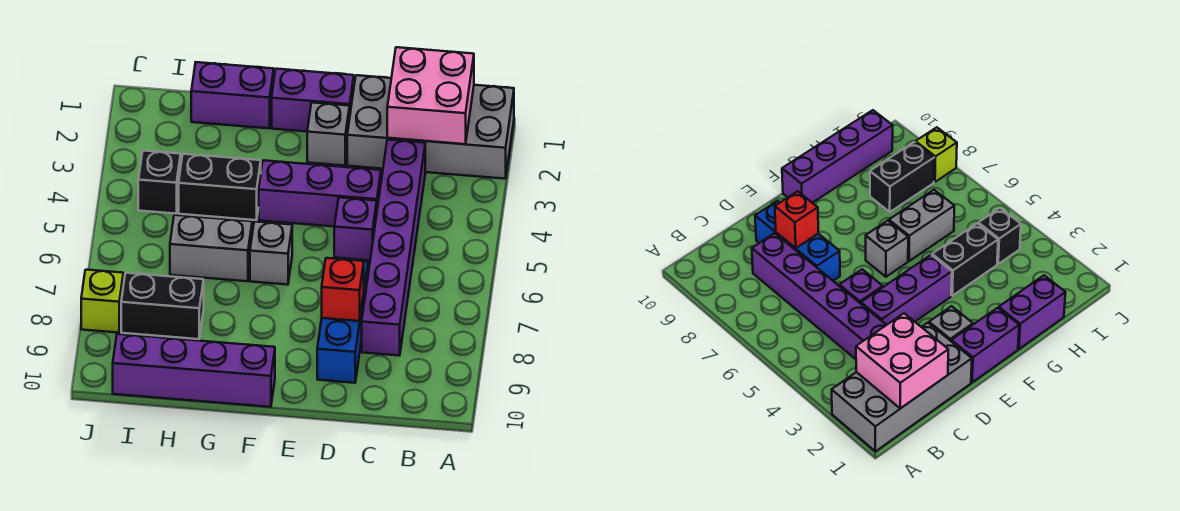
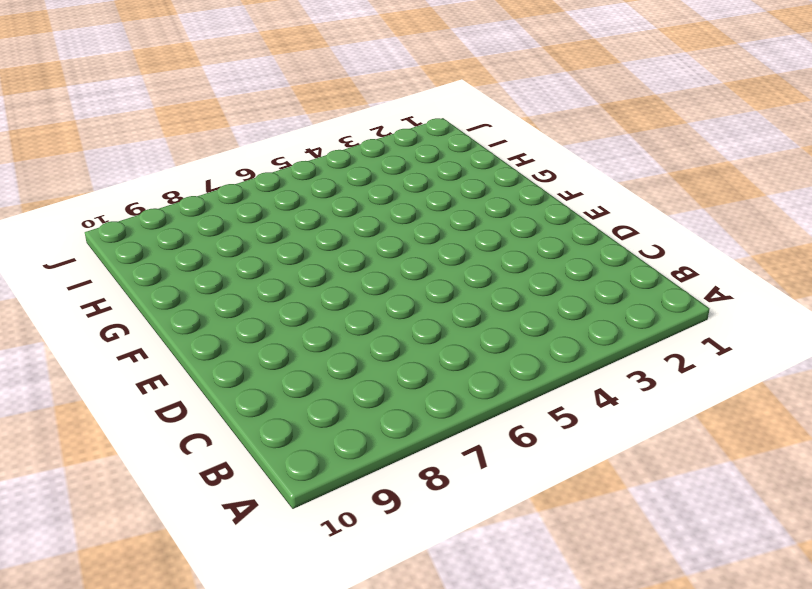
none -> grey 2x4 brick [347,75,514,179]
none -> purple 1x6 brick [362,140,425,356]
none -> purple 1x3 brick [259,160,381,227]

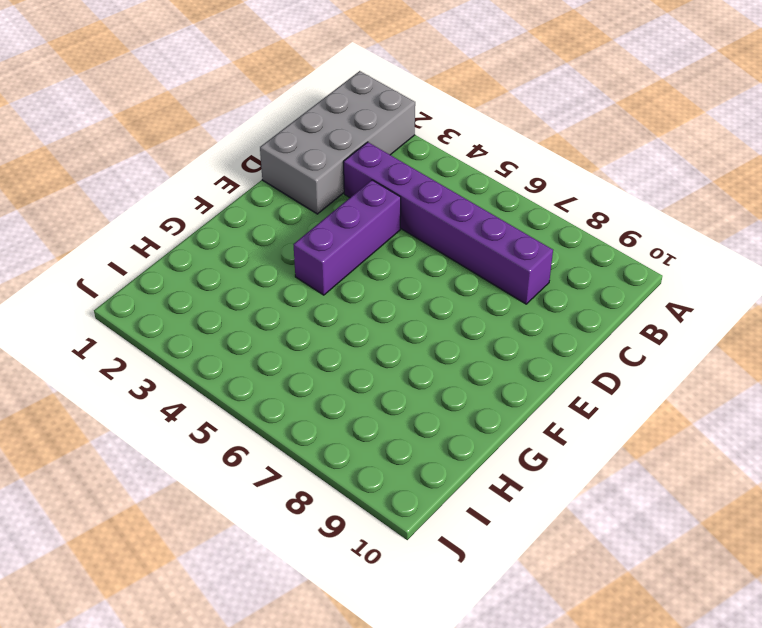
none -> purple 1x1 brick [334,198,377,260]
none -> blue 1x3 brick [317,261,368,383]
none -> purple 1x2 brick [272,69,354,132]

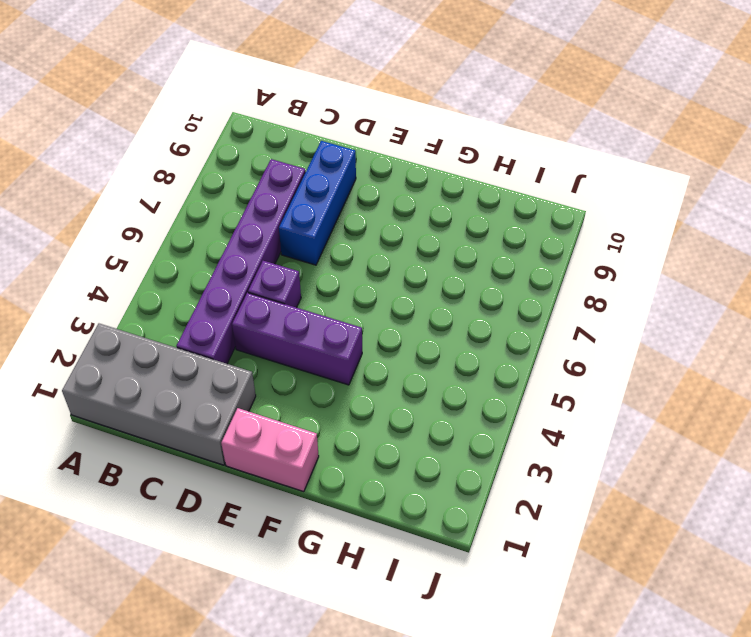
pink 1x2 brick [221,408,319,492] -> purple 1x2 brick [272,69,354,132]
none -> grey 1x1 brick [307,103,350,166]
none -> grey 1x1 brick [250,222,292,285]
none -> purple 1x4 brick [113,334,275,407]

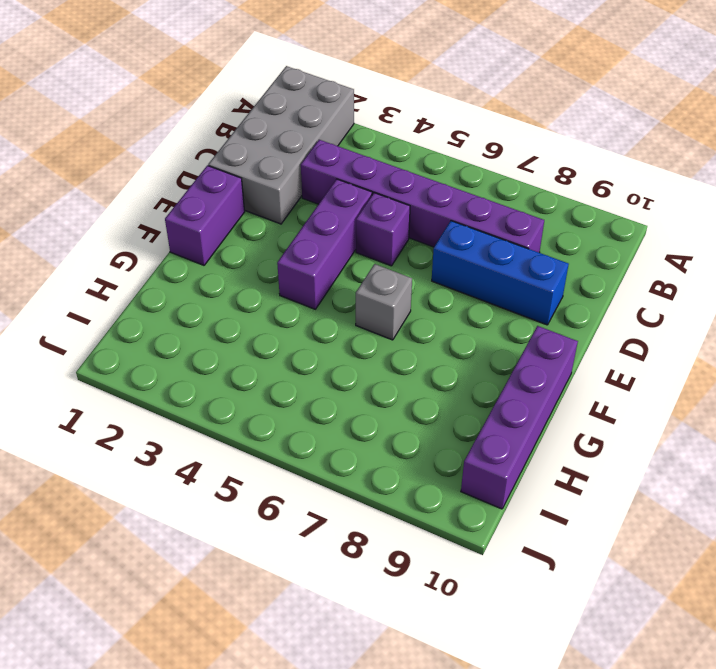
none -> grey 1x1 brick [307,103,350,166]
none -> purple 1x2 brick [191,62,274,128]
none -> black 1x2 brick [179,154,261,220]

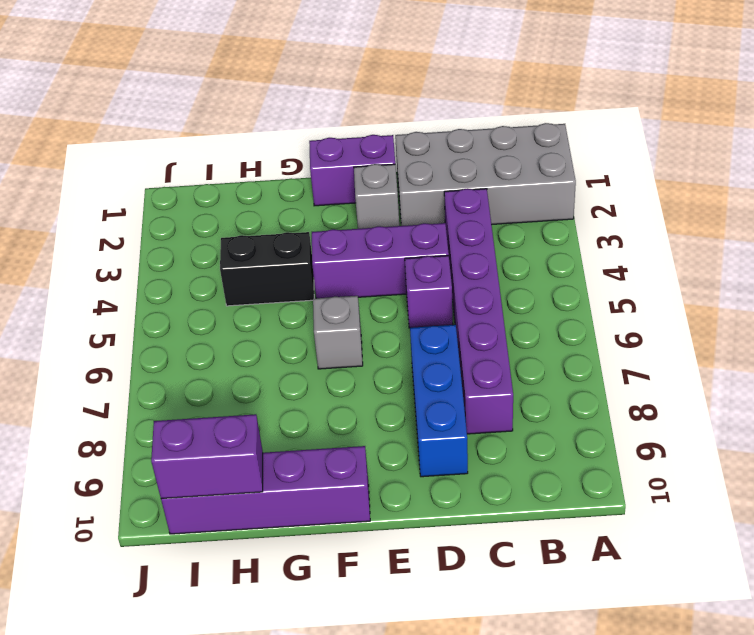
purple 1x2 brick [151,414,263,499] -> purple 1x2 brick moved to [191,62,274,128]
none -> grey 1x2 brick [170,215,252,281]
none -> black 1x2 brick [121,273,204,339]
none -> black 1x1 brick [138,151,181,214]

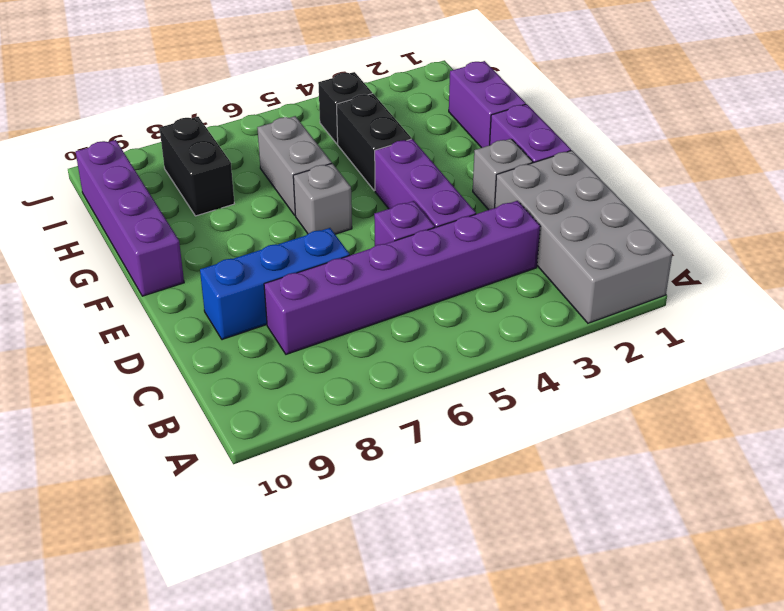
none -> lime 1x1 brick [81,270,123,333]
none -> pink 2x2 brick [387,47,474,144]
none -> red 1x1 brick [322,258,364,321]

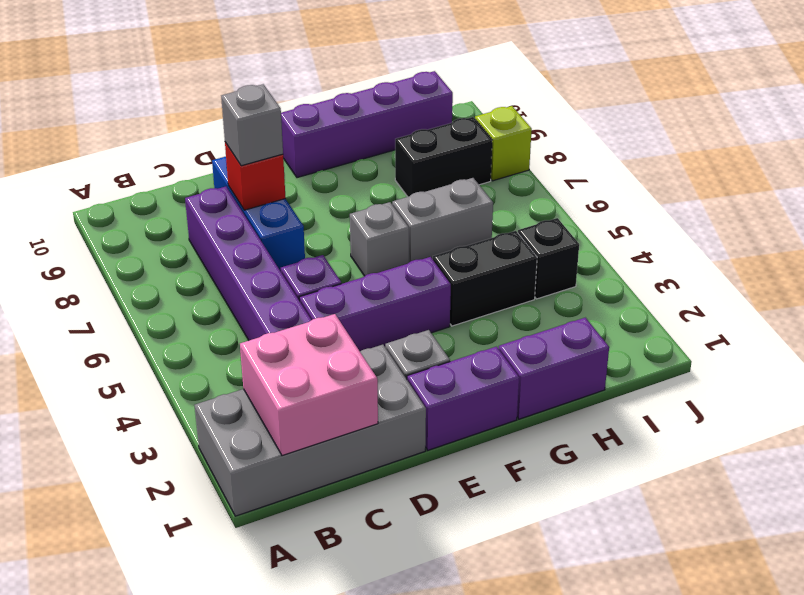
grey 1x1 brick [221,84,283,166] -> none

